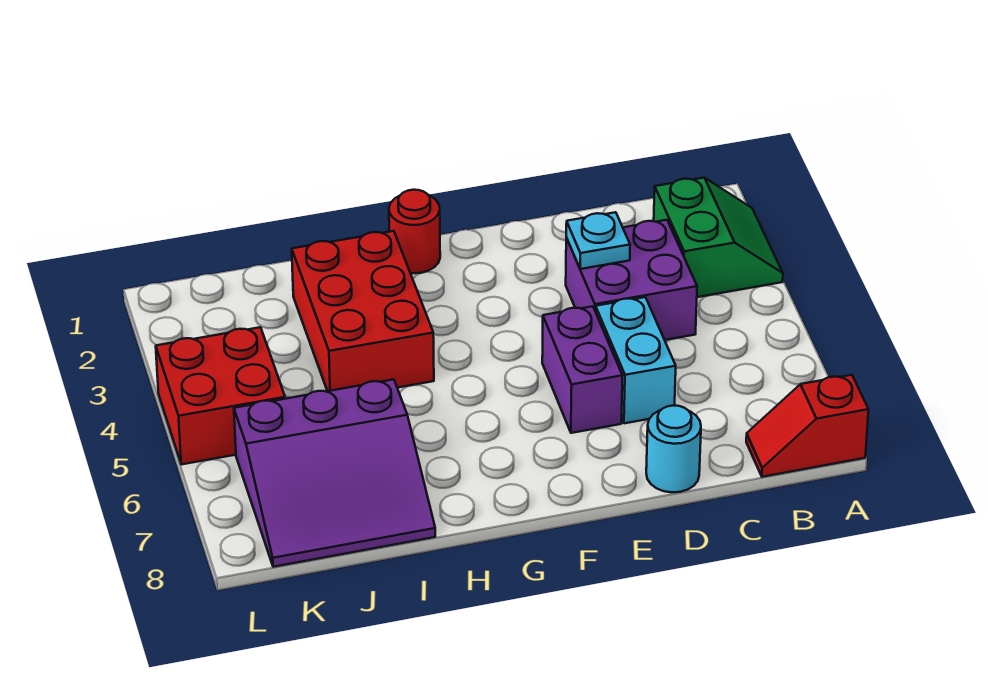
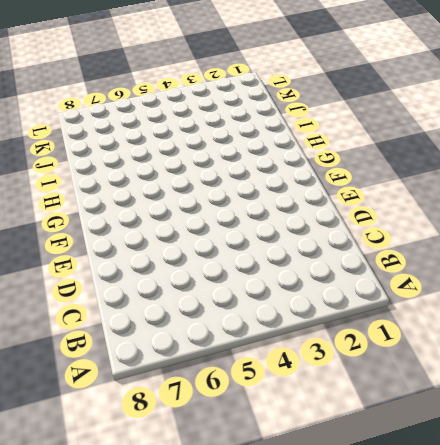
none -> green 2x2 slope [654,178,783,297]
none -> red 1x2 slope [746,375,869,477]

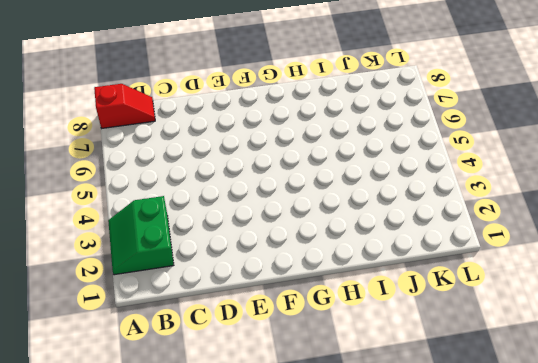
none -> purple 2x2 brick [566,220,697,340]
none -> cyan 1x2 brick [595,297,676,423]

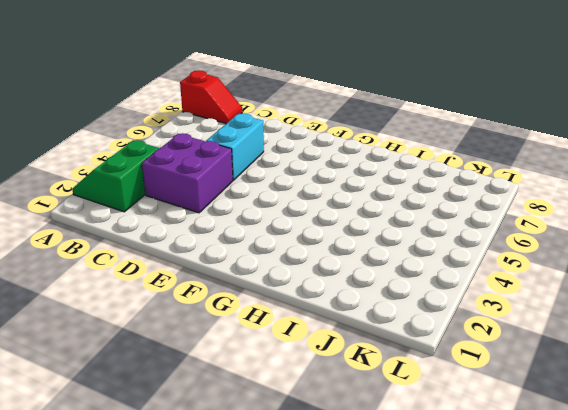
none -> cyan 1x1 round brick [646,406,701,492]
none -> purple 1x2 brick [542,306,622,433]

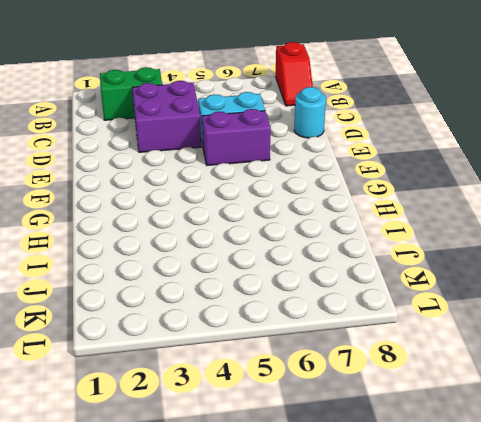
none -> red 1x1 round brick [389,190,440,273]
none -> red 2x3 brick [292,231,434,391]

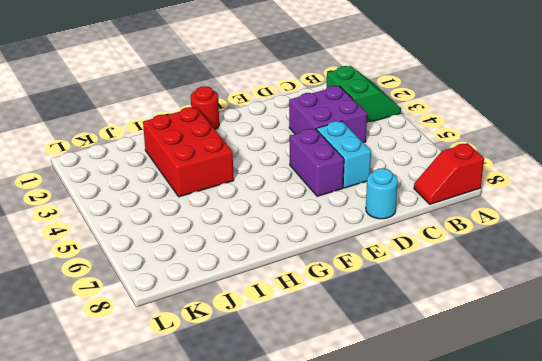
none -> purple 3x3 slope [234,380,435,567]
none -> red 2x2 brick [156,327,285,464]

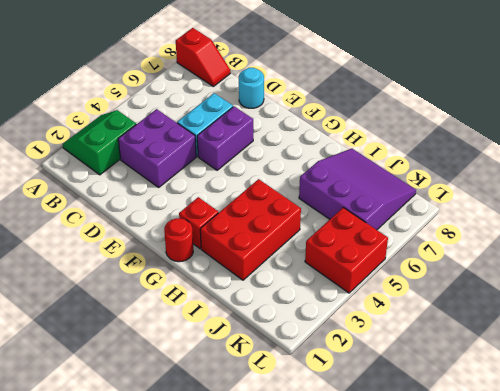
red 1x1 brick [179,197,218,249] -> none
none -> cyan 1x1 plate [566,212,630,269]

